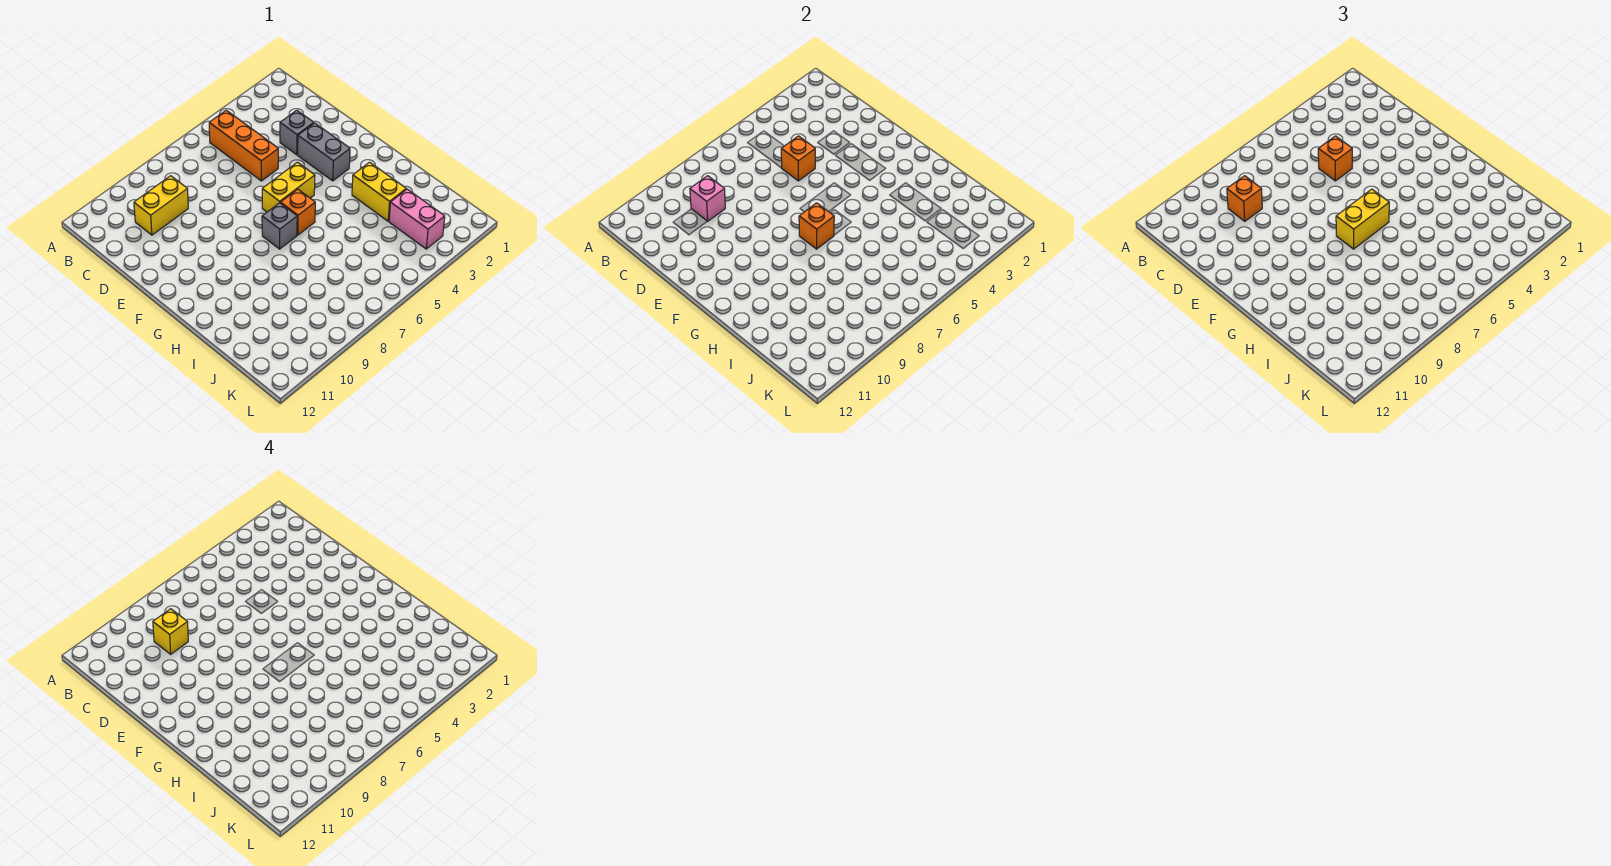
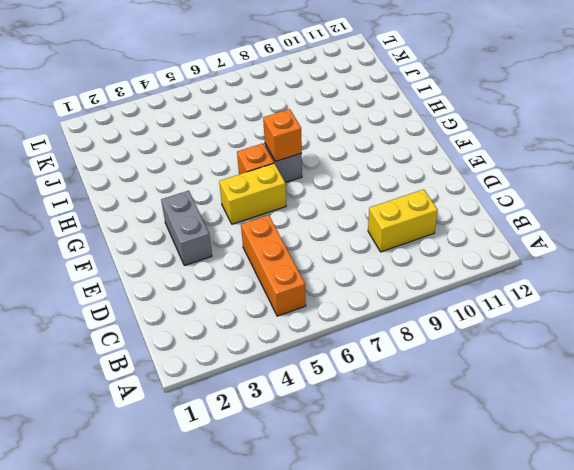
none -> grey 1x1 brick [280,110,314,155]
none -> yellow 1x2 brick [352,162,406,221]
none -> pink 1x2 brick [389,189,445,249]

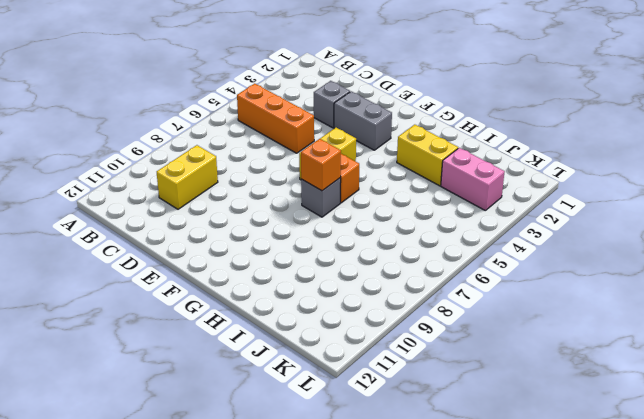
none -> pink 1x1 brick [690,176,725,221]
none -> orange 1x1 brick [781,136,815,181]
none -> orange 1x1 brick [1227,176,1262,221]

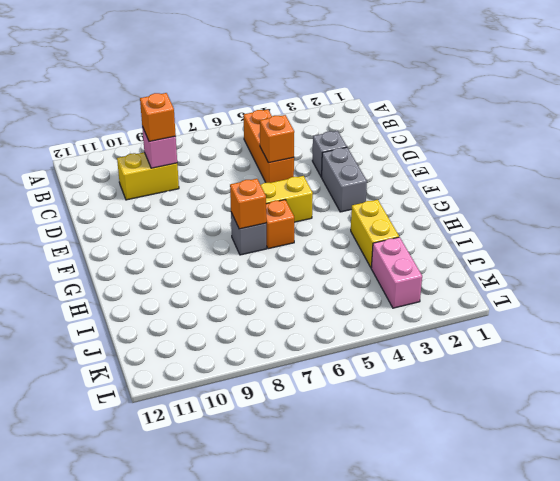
none -> orange 1x1 brick [1318,136,1352,181]
none -> yellow 1x2 brick [1336,189,1389,249]
none -> yellow 1x1 brick [153,609,188,654]

